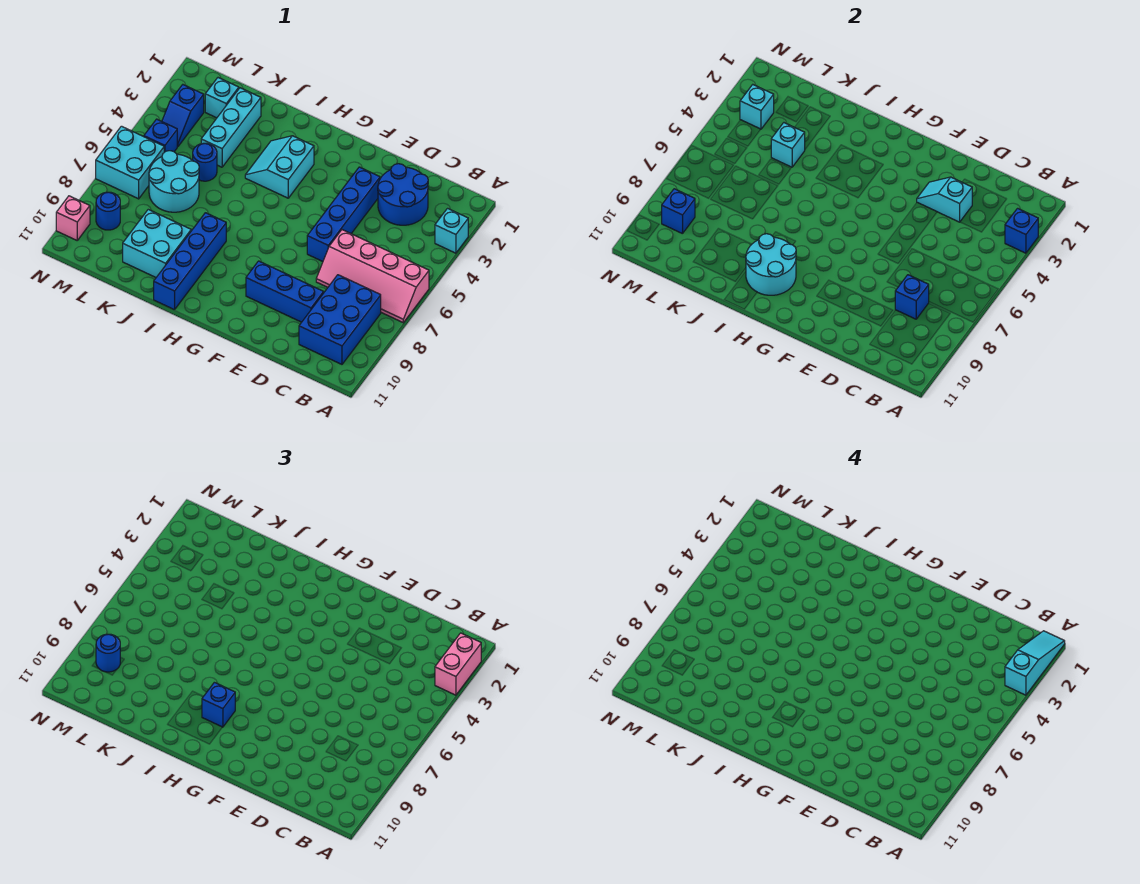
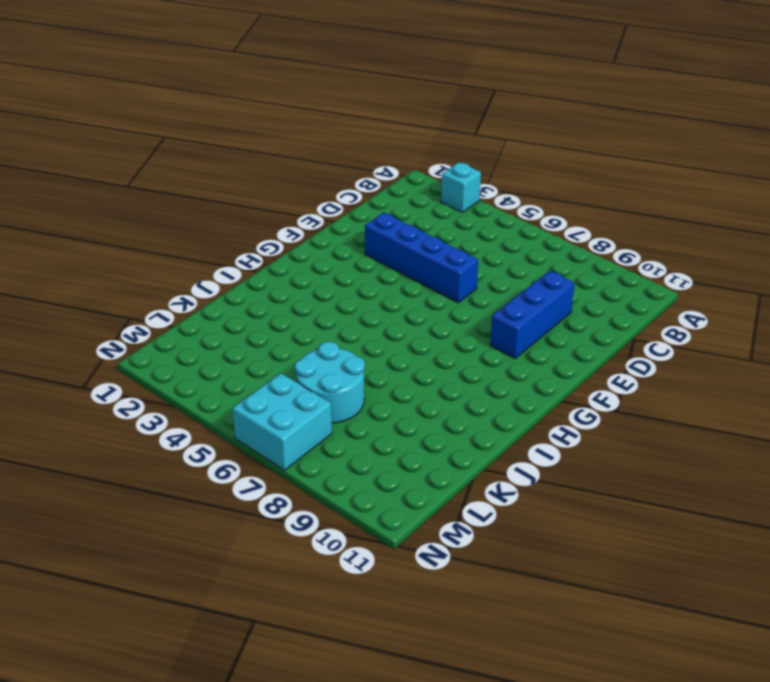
none -> pink 2x4 slope [316,230,429,323]
none -> blue 2x3 brick [299,275,381,364]
none -> blue 2x2 round brick [378,164,428,225]

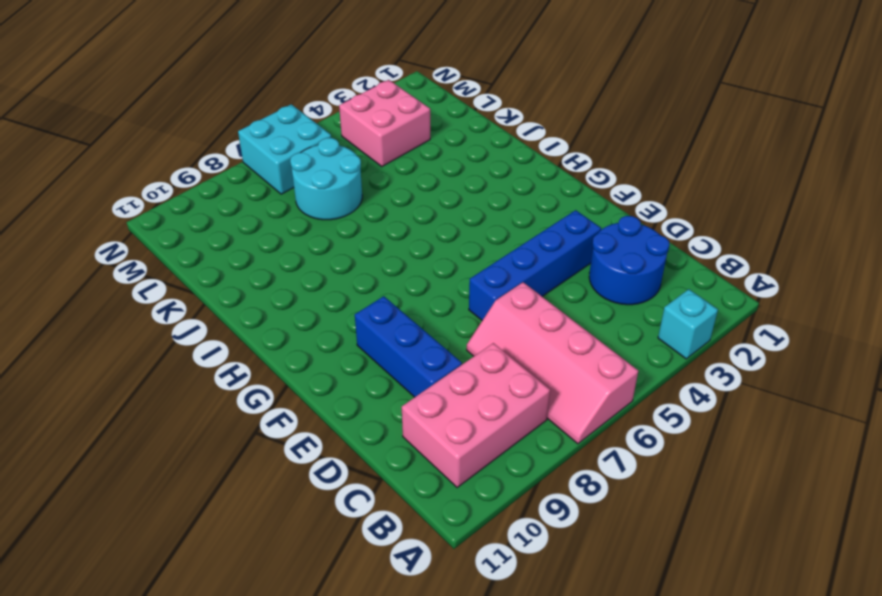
pink 2x3 brick [402,343,550,487] -> blue 2x3 brick [299,275,381,364]
pink 2x2 brick [339,80,430,166] -> blue 1x2 slope [162,85,204,147]
none -> cyan 2x2 slope [245,136,314,198]
none -> blue 1x4 brick [154,213,226,310]
none -> cyan 2x2 brick [123,209,191,277]

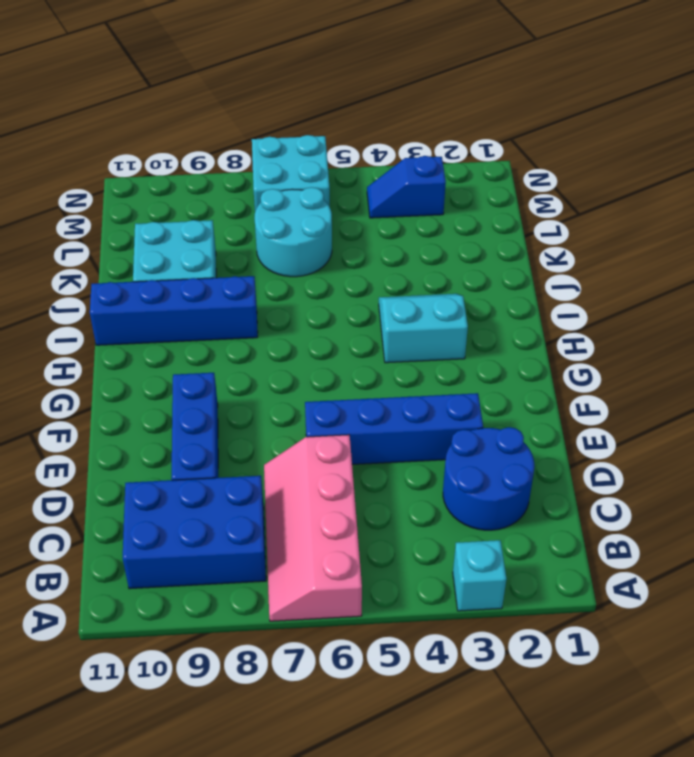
none -> cyan 1x3 brick [201,88,261,167]
none -> blue 1x1 round brick [193,143,217,181]
none -> cyan 1x1 brick [205,78,239,118]

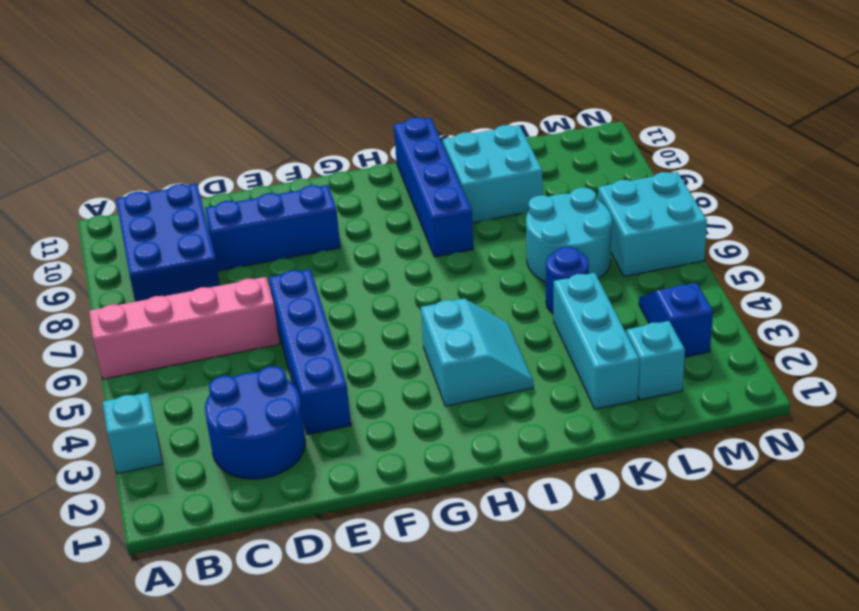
none -> blue 1x1 brick [144,119,177,152]
none -> blue 1x1 round brick [96,192,120,230]
none -> pink 1x1 brick [56,196,90,240]

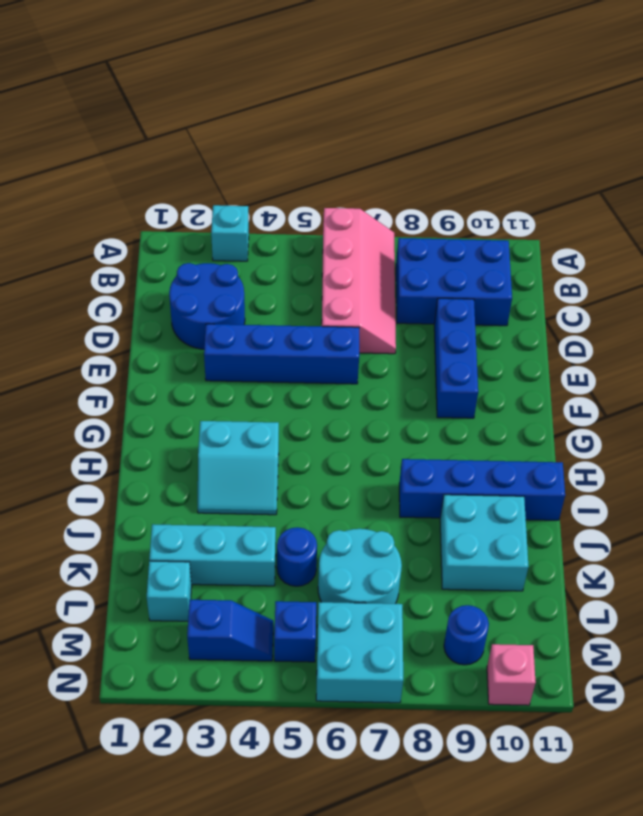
none -> blue 1x1 brick [1005,208,1038,253]
none -> blue 1x1 brick [895,275,929,319]
none -> cyan 1x2 slope [917,177,972,222]

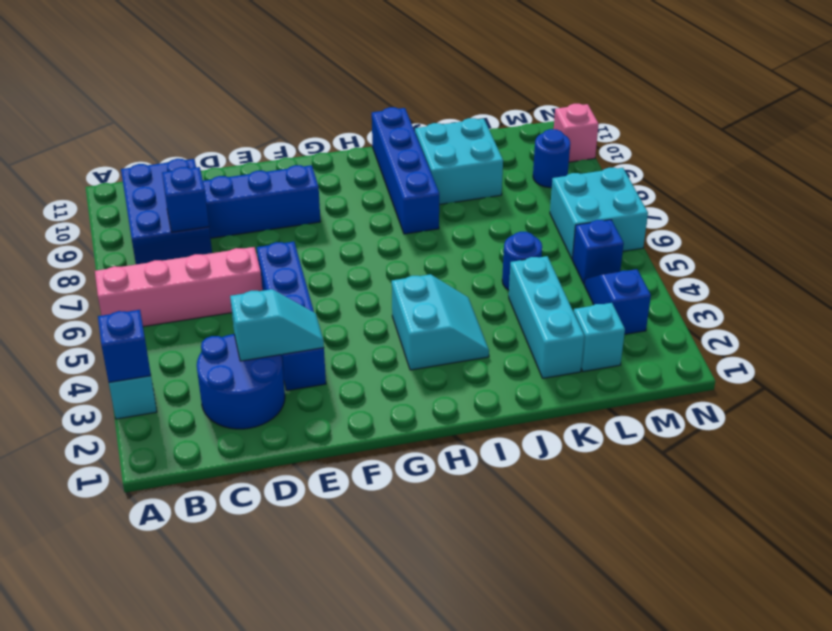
none -> cyan 2x2 round brick [149,151,199,212]
none -> cyan 2x2 round brick [746,234,796,295]
none -> cyan 1x1 brick [771,123,805,167]

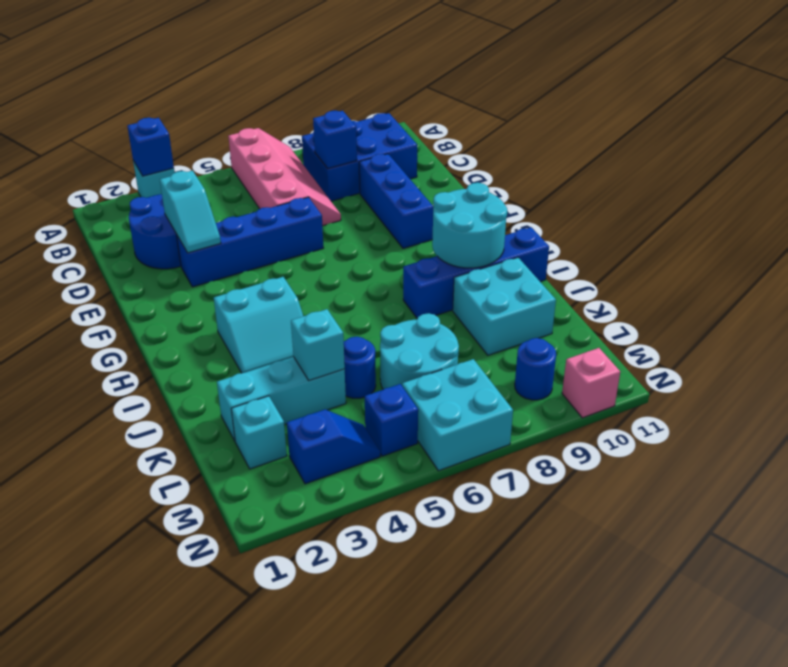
none -> cyan 1x1 brick [740,85,774,129]
none -> blue 1x1 brick [662,189,695,234]
none -> pink 1x2 brick [435,633,481,695]

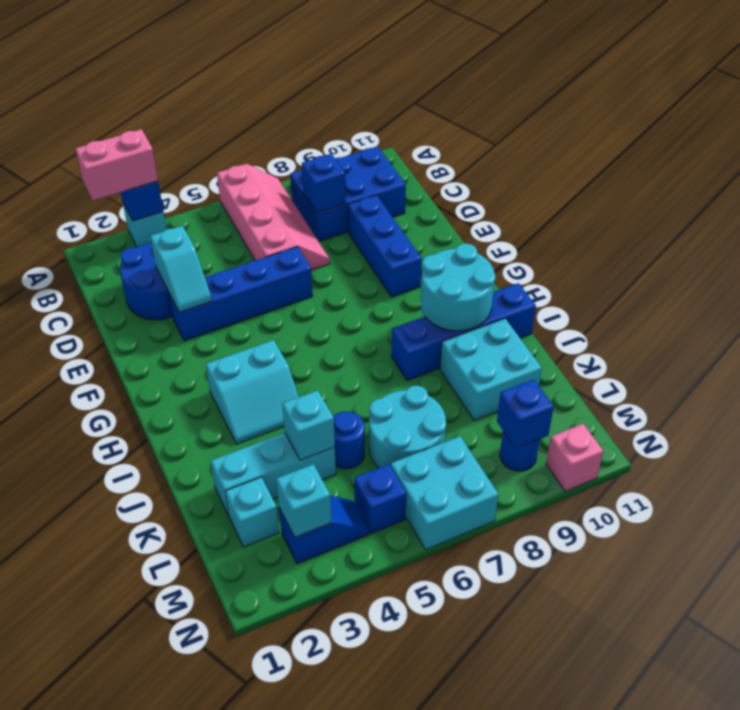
none -> blue 1x1 brick [202,682,235,727]
none -> blue 1x1 round brick [96,634,120,672]
none -> cyan 1x3 slope [1005,631,1065,695]

